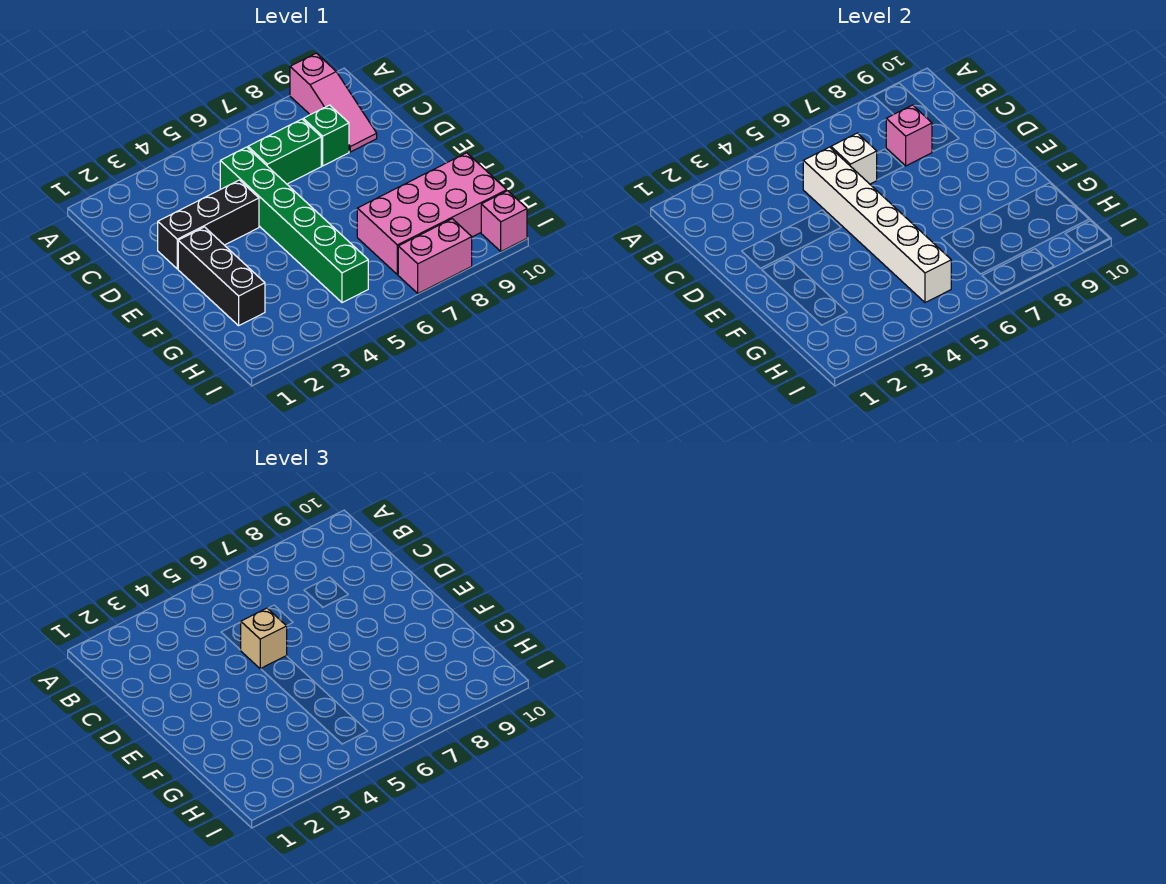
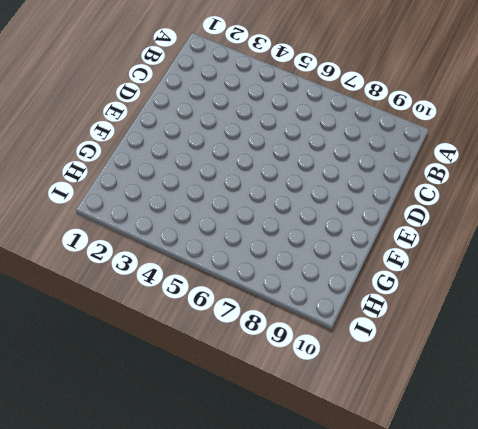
none -> pink 1x3 slope [290,53,377,152]
none -> green 1x6 brick [220,147,368,303]
none -> green 1x2 brick [248,119,321,184]

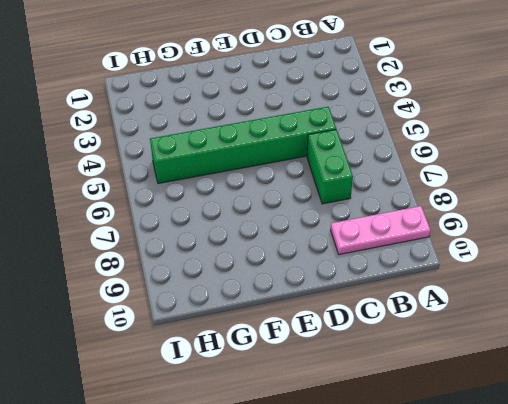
pink 1x3 plate [331,206,431,255] -> pink 1x3 slope [290,53,377,152]
none -> green 1x1 brick [303,105,349,166]
none -> black 1x3 brick [158,180,259,269]
none -> black 1x3 brick [178,227,265,326]

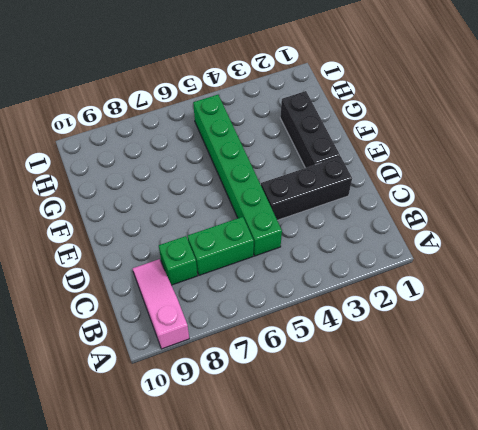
none -> pink 2x4 brick [357,153,507,275]
none -> pink 1x2 brick [398,219,472,293]
none -> pink 1x1 brick [481,191,527,251]

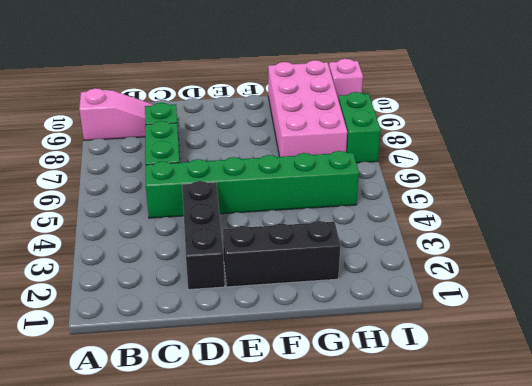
green 1x2 brick [338,92,381,163] -> pink 1x2 brick [398,219,472,293]
none -> white 1x6 brick [803,147,951,303]
none -> white 1x1 brick [831,133,877,184]
none -> pink 1x1 brick [886,105,932,166]

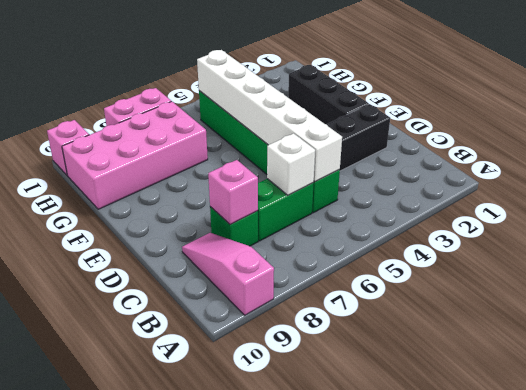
none -> tan 1x1 brick [241,608,287,669]

